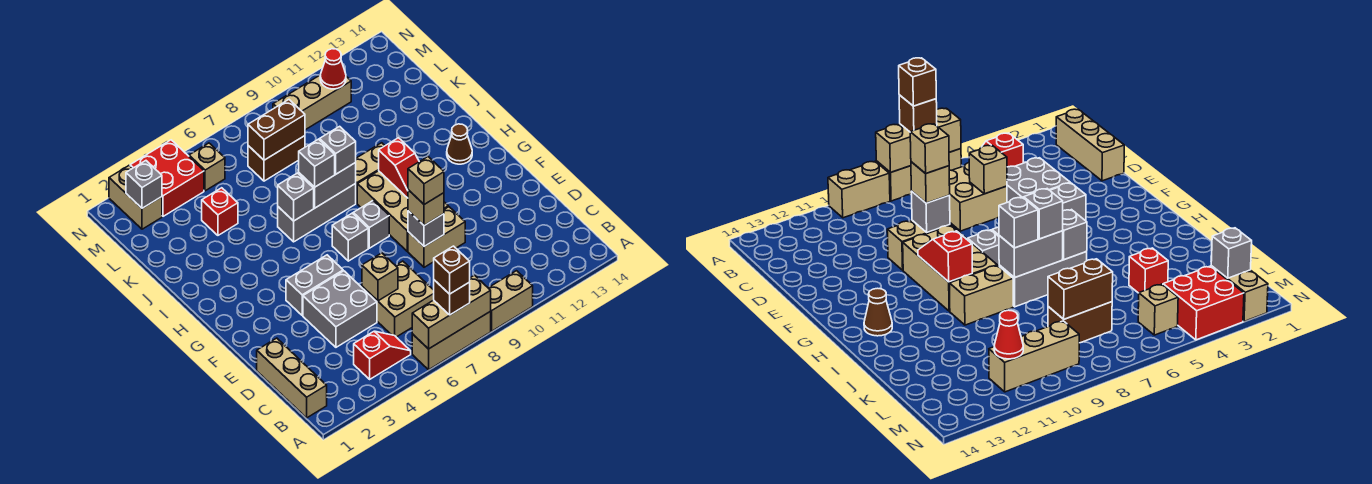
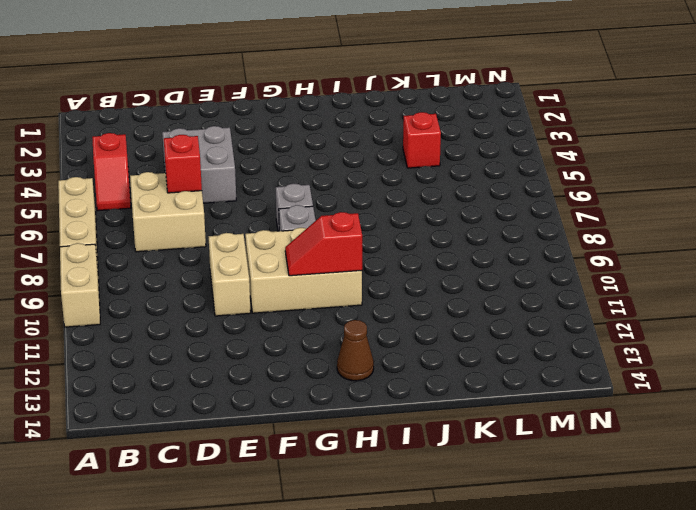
red 1x1 brick [164,135,202,193] -> tan 1x1 brick [362,253,398,301]
none -> tan 1x3 brick [257,338,327,418]
none -> grey 1x2 brick [286,255,343,315]
none -> grey 1x3 brick [278,184,356,242]
none -> tan 1x2 brick [355,143,385,203]

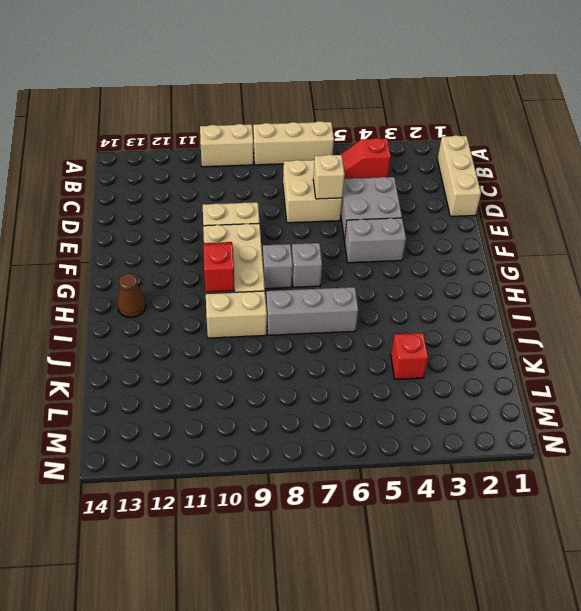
none -> brown 1x2 brick [248,136,305,181]
none -> tan 1x2 brick [109,166,162,229]
none -> red 2x2 brick [130,140,204,216]
none -> tan 1x1 brick [189,143,225,191]

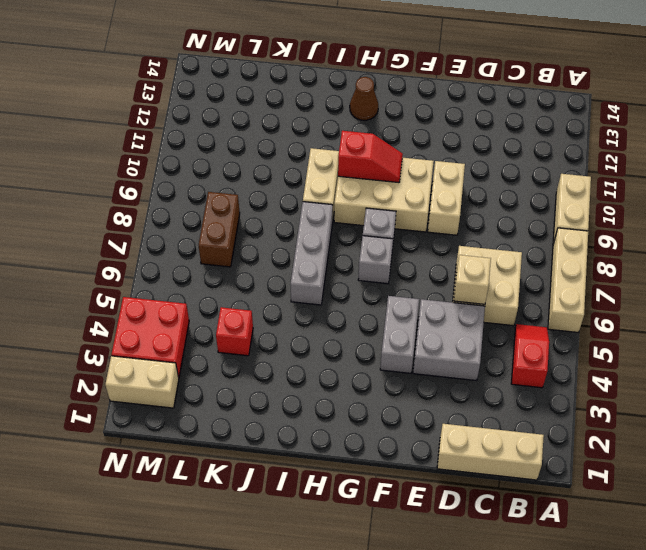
none -> tan 1x1 brick [189,143,225,191]
none -> tan 1x3 brick [273,75,351,130]
none -> tan 1x3 brick [412,275,491,349]
none -> grey 1x1 brick [408,211,444,246]

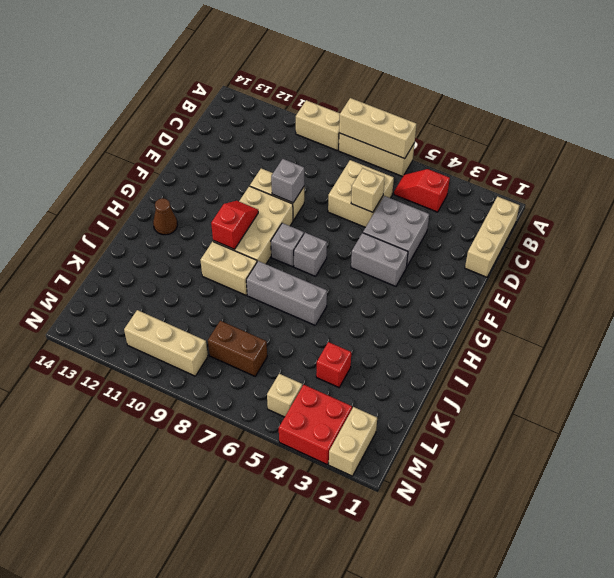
none -> grey 1x1 brick [278,173,314,221]
none -> grey 1x2 brick [299,163,356,208]
none -> brown 1x2 brick [248,100,305,160]
none -> grey 1x1 brick [126,161,162,208]

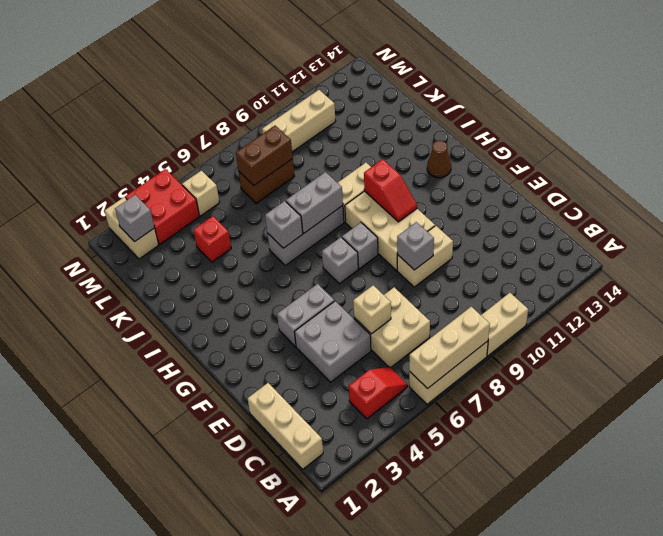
none -> red 1x1 cone [320,49,346,89]
none -> brown 1x1 brick [434,280,470,315]
none -> tan 1x1 brick [408,190,444,225]
none -> grey 1x1 brick [299,139,335,187]

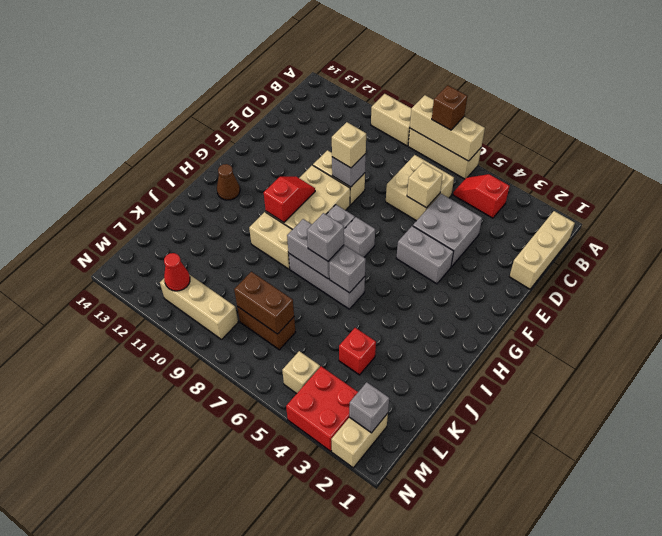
none -> grey 1x1 brick [320,126,356,174]
none -> brown 1x1 brick [434,246,470,294]
none -> tan 1x1 brick [408,157,444,204]

